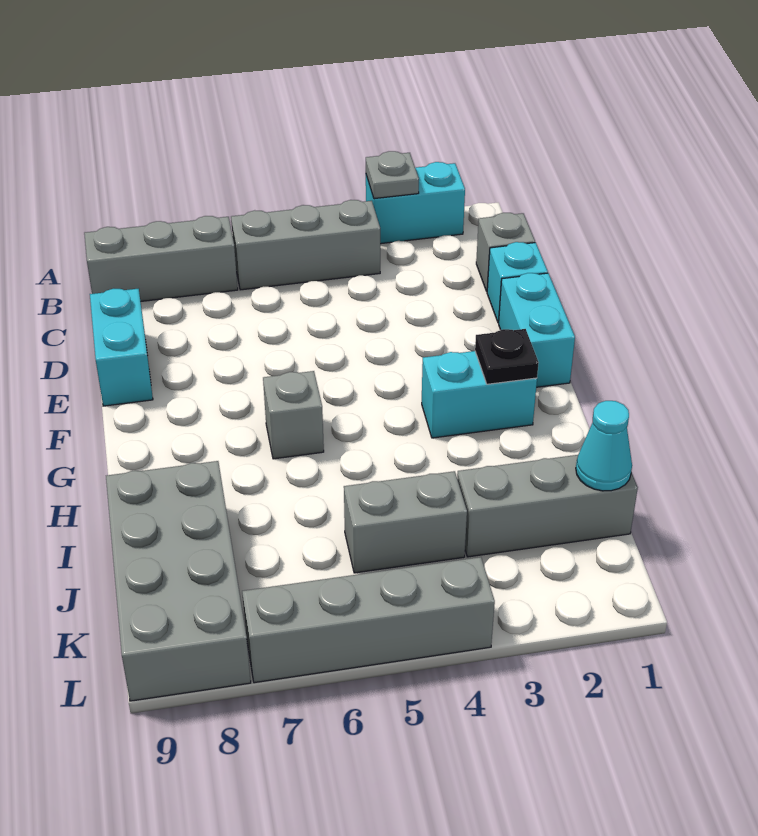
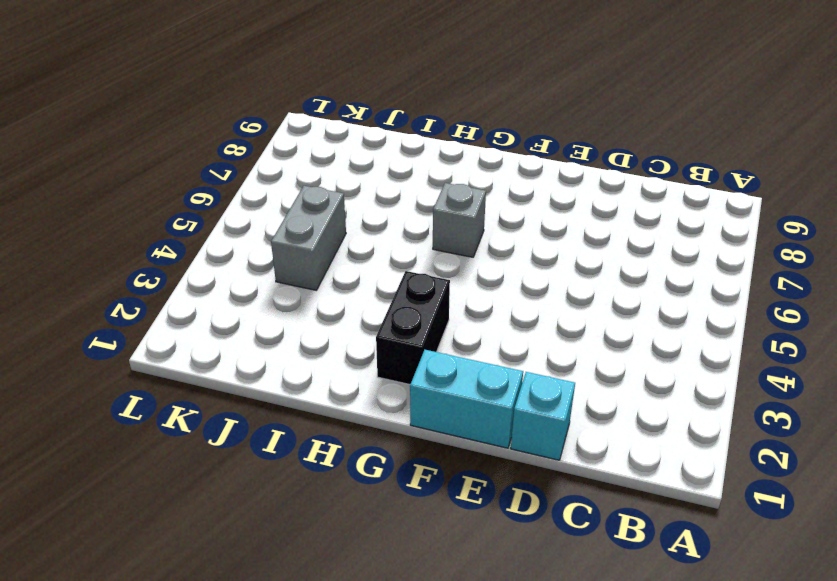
black 1x2 brick [376,271,450,384] -> cyan 1x2 brick [422,351,537,438]
none -> cyan 1x2 brick [366,162,465,244]
none -> grey 1x3 brick [231,200,380,290]
none -> grey 1x3 brick [84,216,238,302]

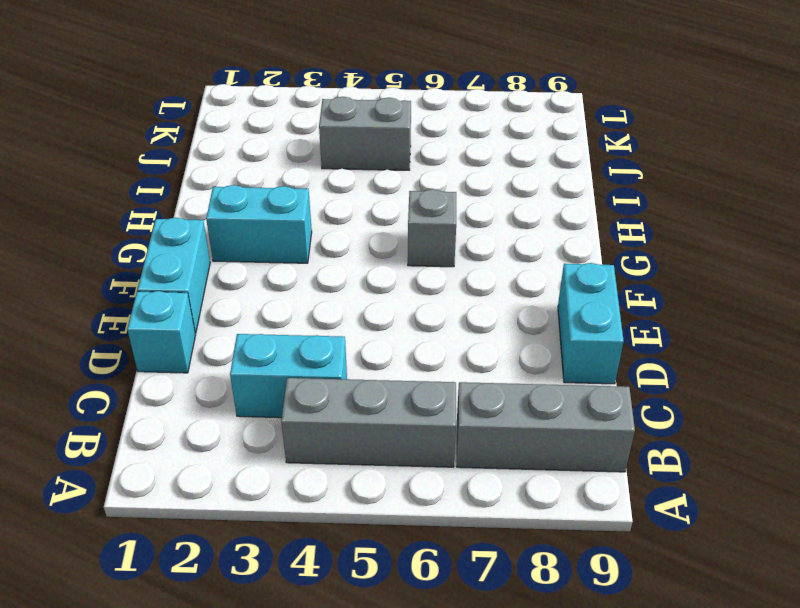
cyan 1x2 brick [230,334,347,418] -> cyan 1x2 brick moved to [366,162,465,244]
none -> grey 1x1 brick [476,213,535,291]
none -> grey 2x4 brick [106,461,251,701]
none -> grey 1x3 brick [457,455,638,557]

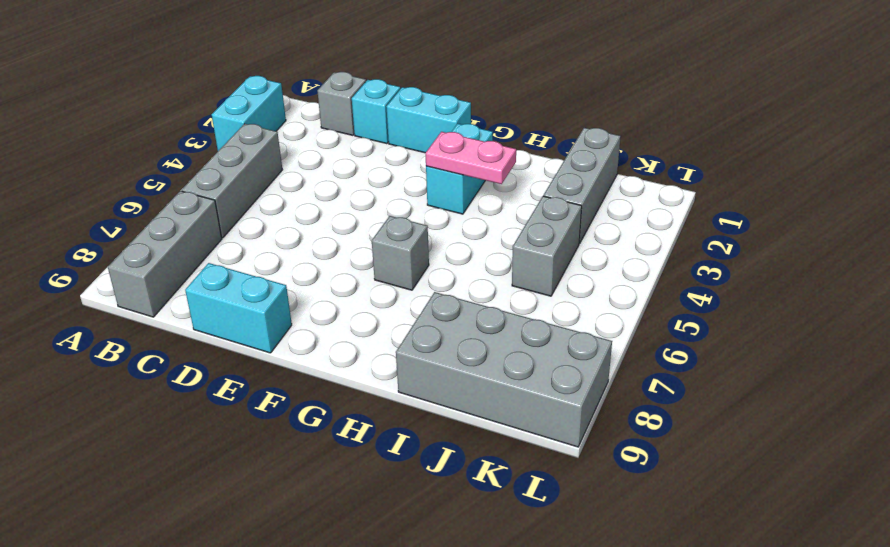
pink 1x2 plate [425,132,516,184] -> none
none -> grey 1x4 brick [242,557,495,683]
none -> grey 1x1 plate [366,151,419,199]
none -> black 1x1 plate [475,329,539,384]

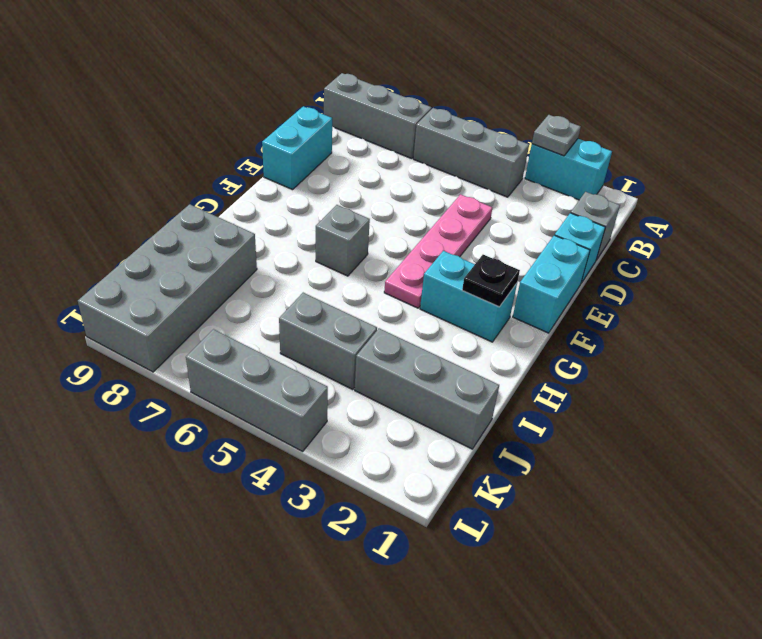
pink 1x4 plate [384,194,492,308] -> none
grey 1x3 brick [186,329,328,452] -> grey 1x4 brick [242,557,495,683]
none -> cyan 1x1 cone [576,401,632,491]

